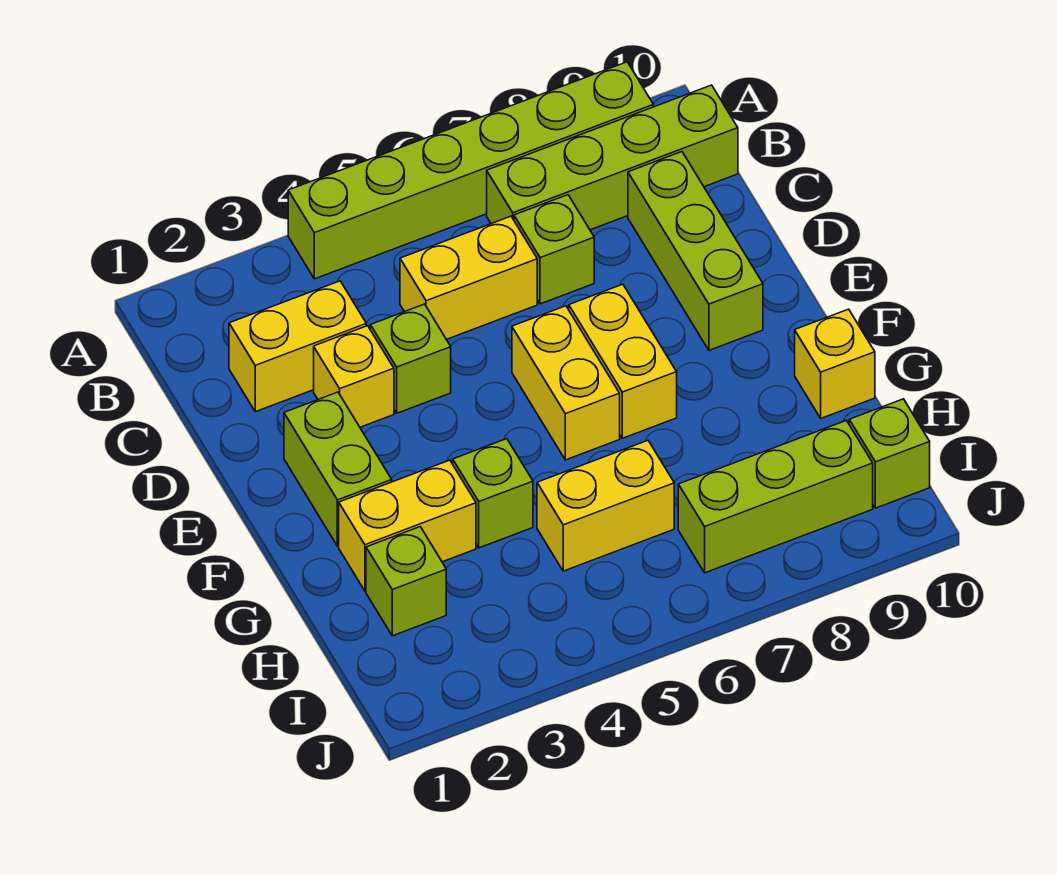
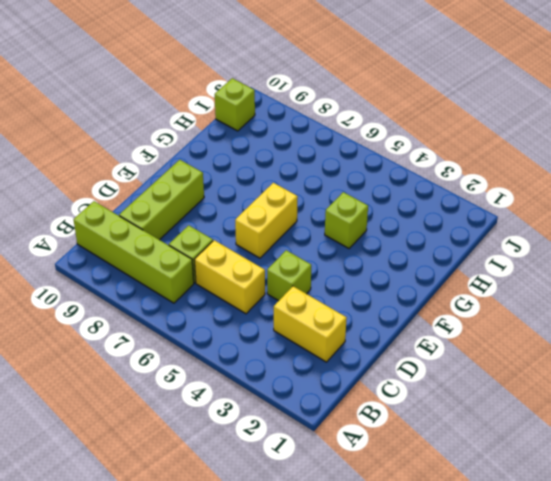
none -> lime 1x6 brick [288,62,653,279]
none -> yellow 1x1 brick [314,326,394,427]
none -> lime 1x2 brick [284,392,392,546]

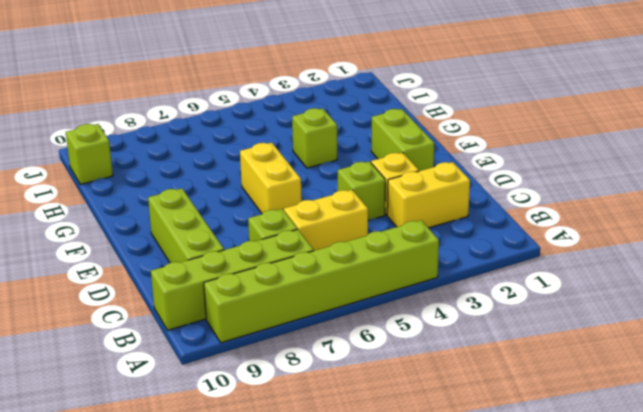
none -> yellow 1x2 brick [569,284,677,438]
none -> yellow 1x2 brick [339,460,476,591]
none -> yellow 1x1 brick [795,309,875,418]

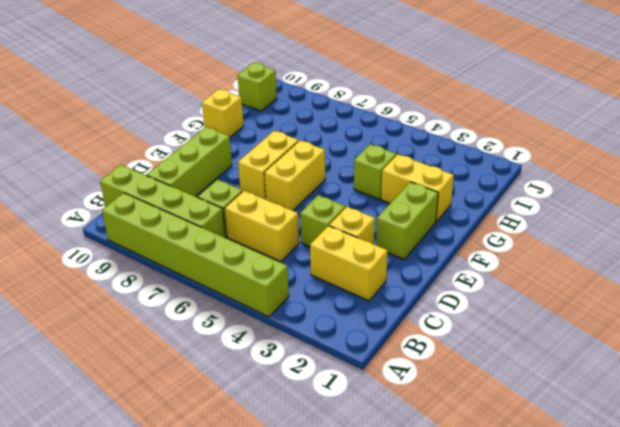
none -> lime 1x1 brick [366,527,446,636]
none -> yellow 1x2 brick [537,441,674,571]
none -> lime 1x3 brick [678,421,873,573]

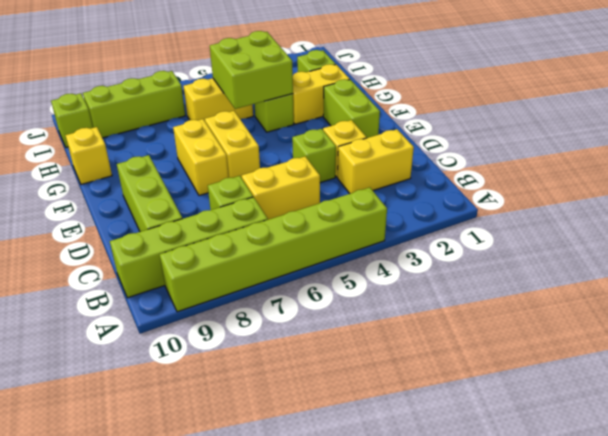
lime 2x2 brick [210,31,293,109] -> none

